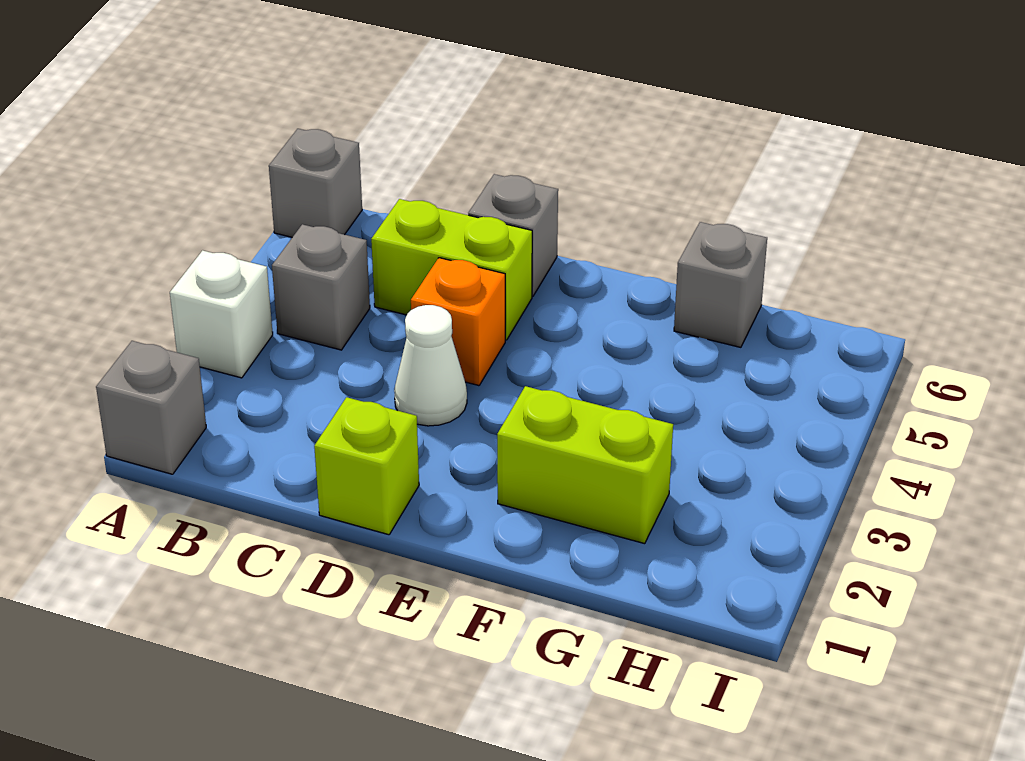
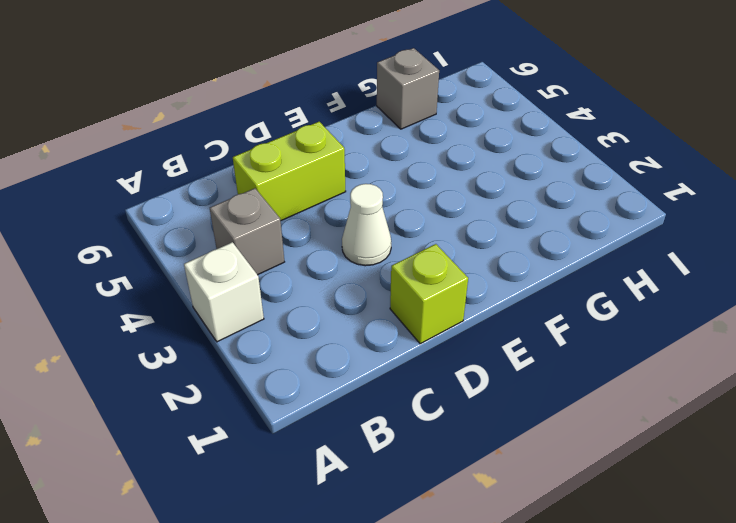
none -> grey 1x1 brick [96,341,206,474]
none -> grey 1x1 brick [269,129,362,237]

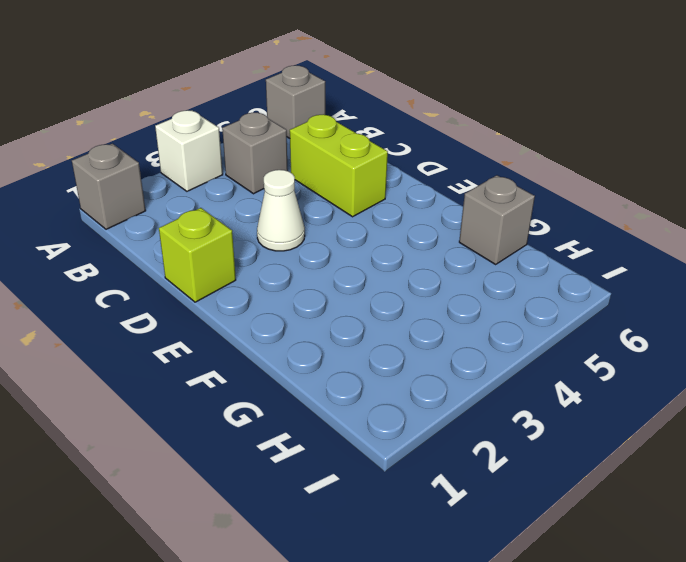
none -> orange 1x1 brick [411,258,505,386]
none -> grey 1x1 brick [468,174,558,296]

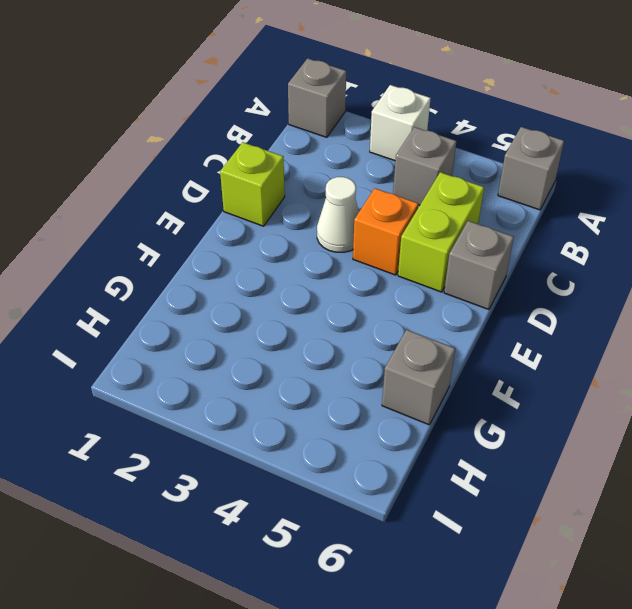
none -> lime 1x2 brick [497,386,673,544]

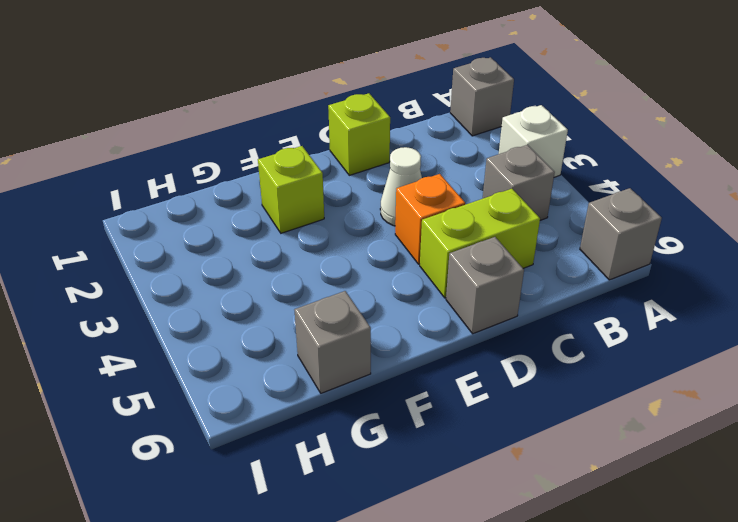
lime 1x1 brick [258,146,324,233] -> lime 1x2 brick [497,386,673,544]

